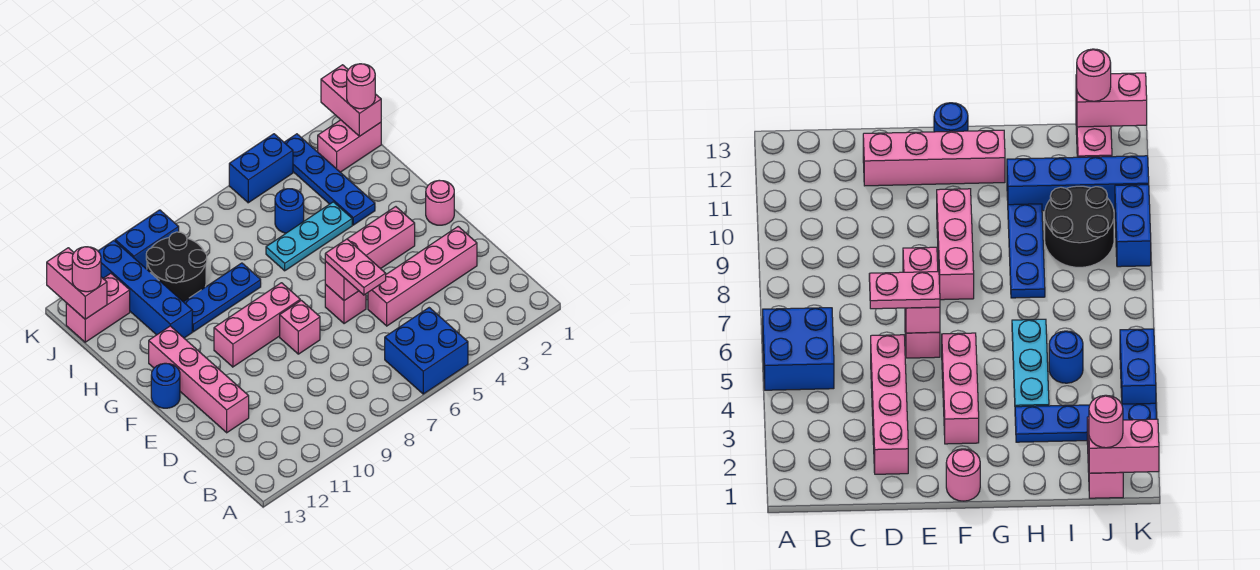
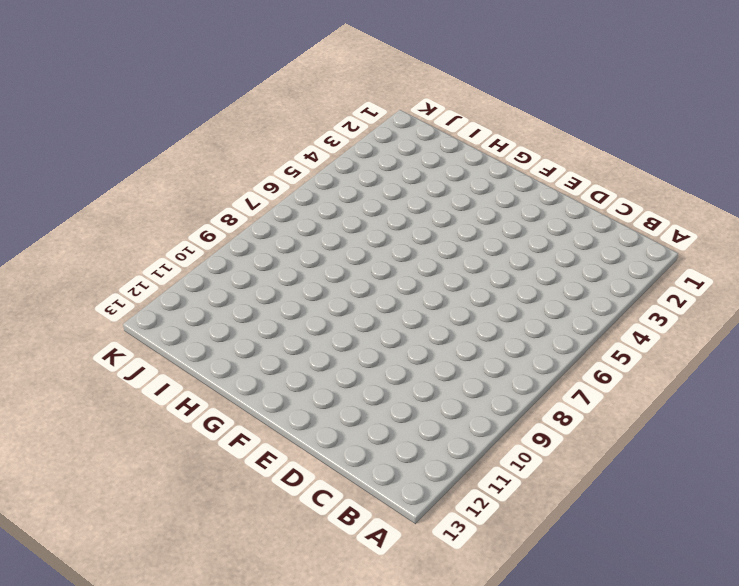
none -> blue 2x2 brick [385,308,468,394]
none -> pink 1x4 brick [368,227,477,326]
none -> pink 1x4 brick [149,326,249,433]

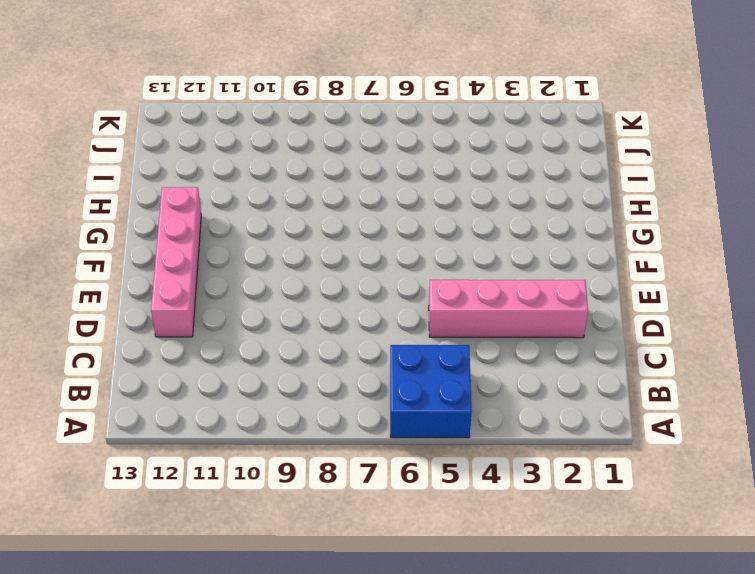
none -> pink 1x1 brick [325,284,366,324]
none -> pink 1x1 brick [280,300,320,354]
none -> pink 1x1 round brick [426,181,454,225]

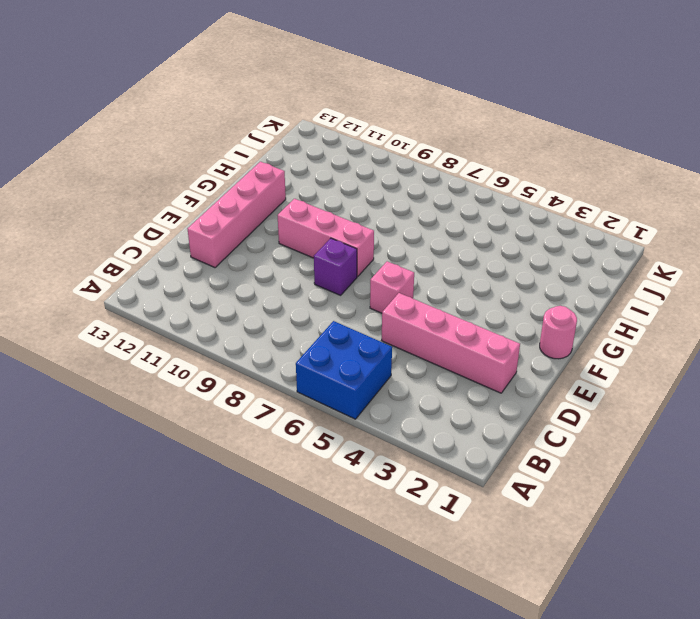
purple 1x1 brick [314,238,357,295] -> pink 1x1 brick [280,300,320,354]
none -> pink 1x3 brick [348,207,415,269]
none -> blue 1x1 round brick [151,363,180,408]
none -> blue 1x4 plate [284,134,375,225]

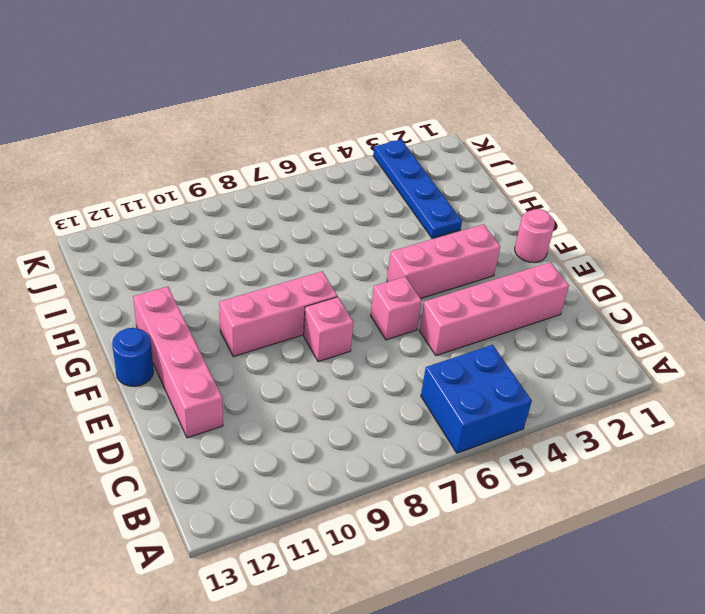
none -> cyan 1x3 plate [266,202,352,271]
none -> blue 1x3 plate [184,263,261,332]
none -> blue 1x4 brick [98,241,192,338]

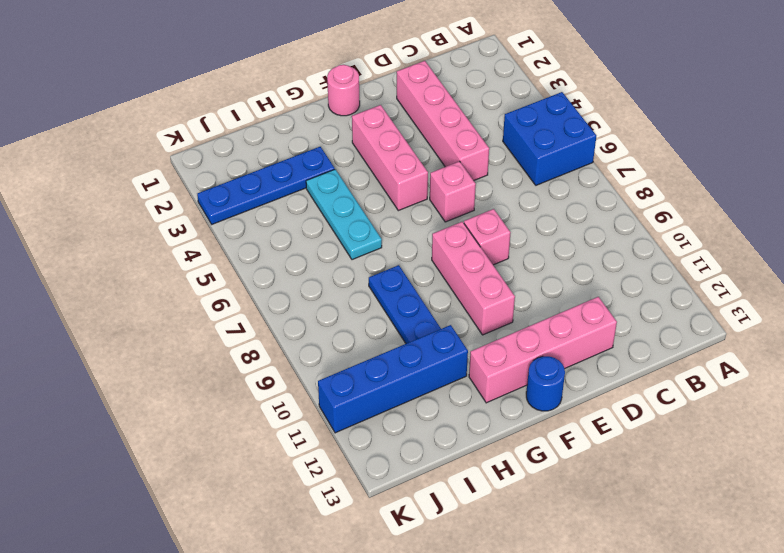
none -> blue 1x1 round brick [275,189,304,233]
none -> black 2x2 round brick [146,232,207,302]
none -> pink 1x2 brick [318,120,381,172]

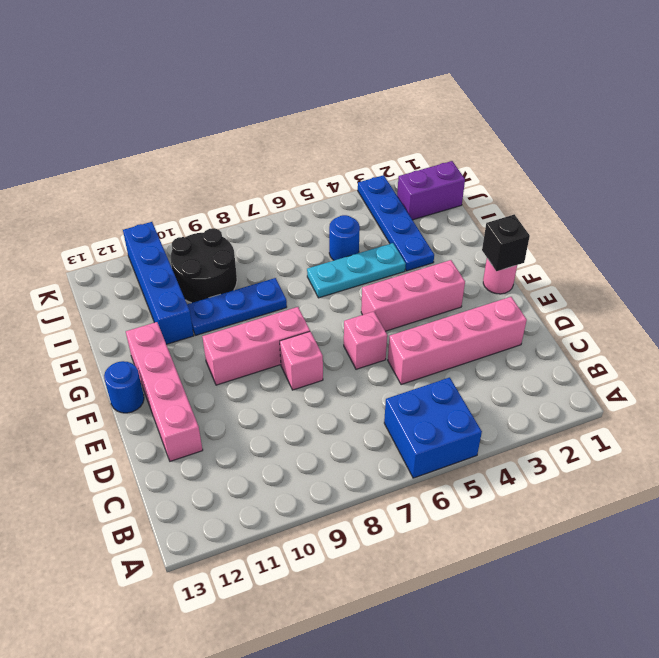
black 1x1 brick [482,214,530,271] -> none
purple 1x2 brick [397,161,465,220] -> pink 1x2 brick [318,120,381,172]
none -> pink 1x2 brick [66,273,130,342]
none -> blue 1x2 brick [229,134,293,203]
none -> blue 1x2 brick [115,210,179,269]

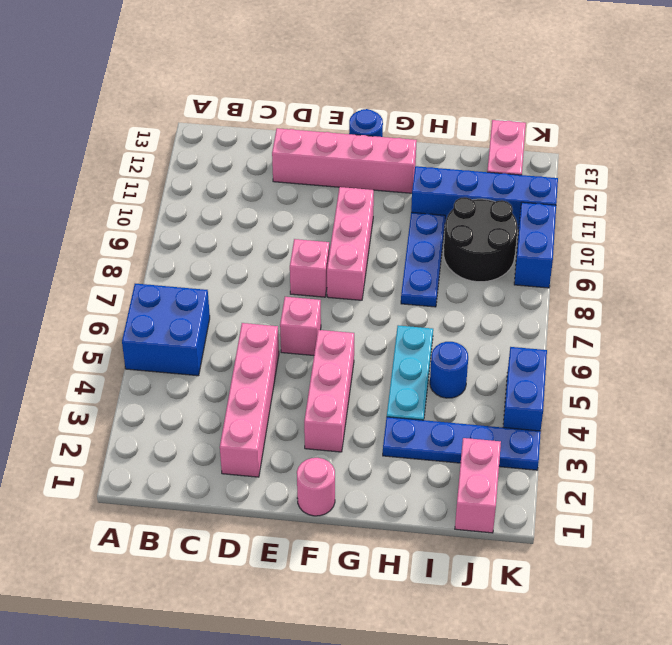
none -> pink 1x1 brick [325,261,359,301]
none -> pink 1x2 brick [321,65,381,136]
none -> pink 1x2 brick [47,248,107,319]

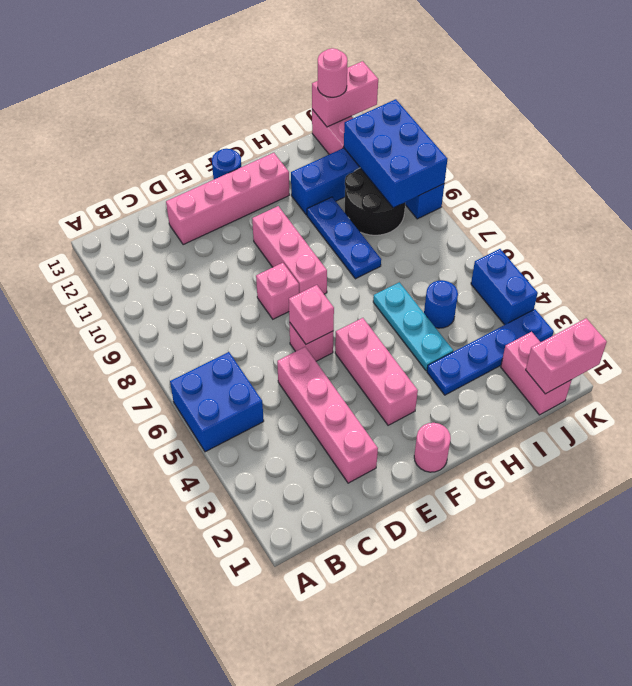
blue 2x3 brick [344,99,447,208] -> none
none -> pink 1x2 plate [325,239,386,295]
none -> pink 1x1 round brick [347,64,375,109]

